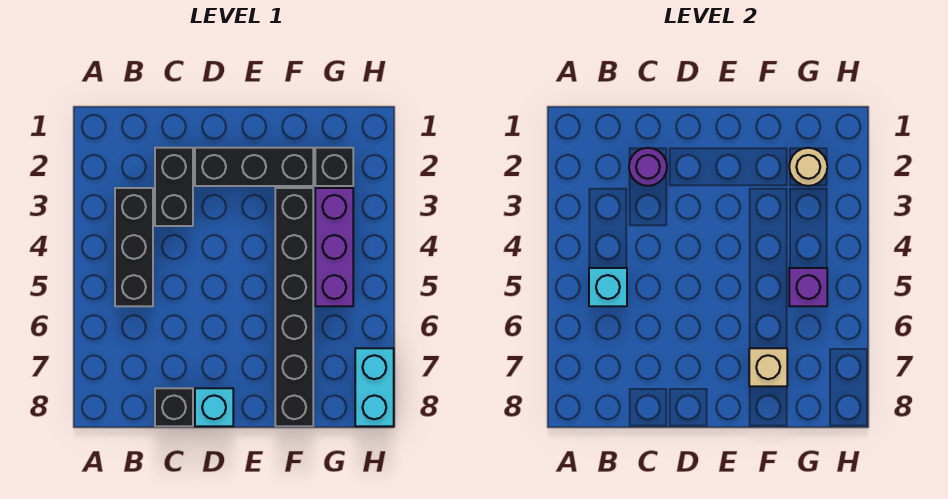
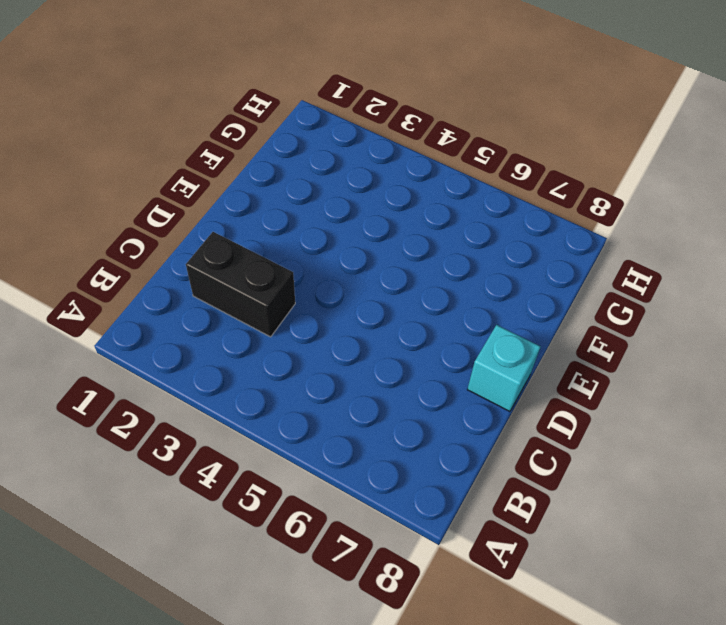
none -> black 1x3 brick [115,188,153,306]
none -> black 1x1 brick [155,388,193,426]
none -> black 1x3 brick [195,148,313,186]

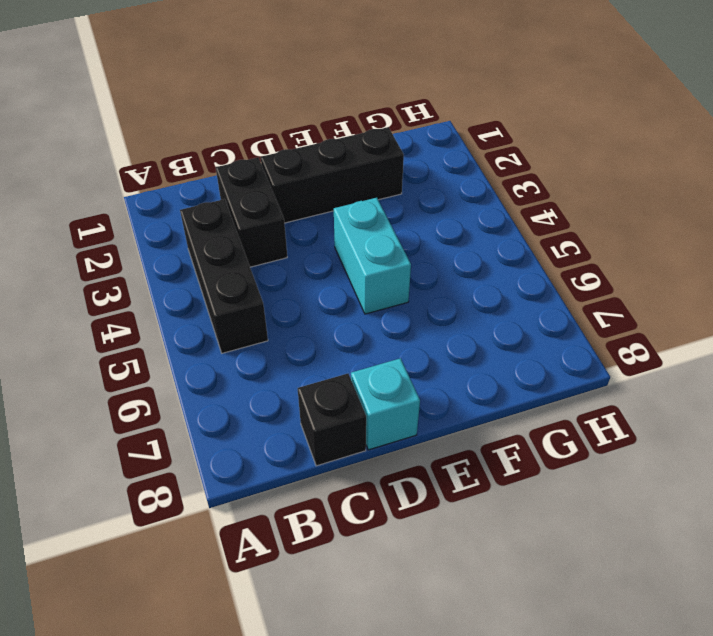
cyan 1x2 brick [334,198,411,314] -> cyan 1x2 brick moved to [355,348,394,426]
none -> black 1x6 brick [275,188,313,426]
none -> black 1x1 brick [315,148,353,186]
none -> purple 1x3 brick [315,188,353,306]

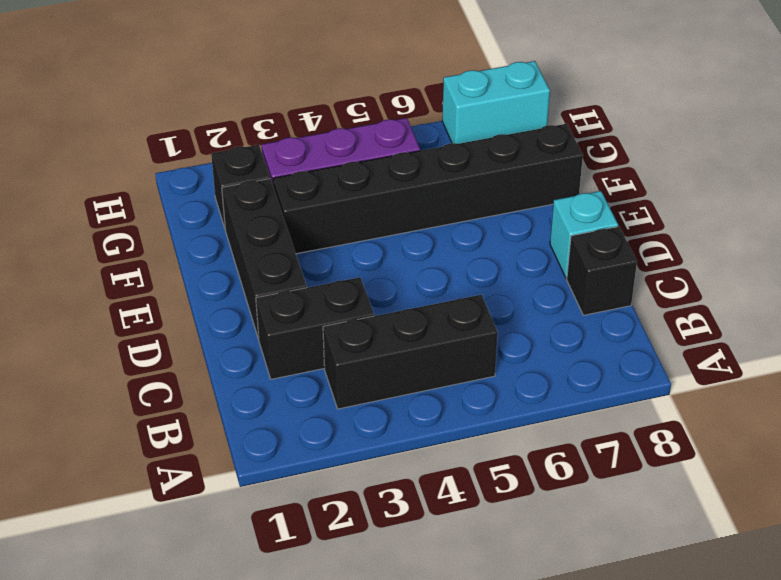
none -> cyan 1x1 brick [589,268,627,306]
none -> purple 1x1 round brick [629,148,667,186]
none -> tan 1x1 brick [749,348,787,386]

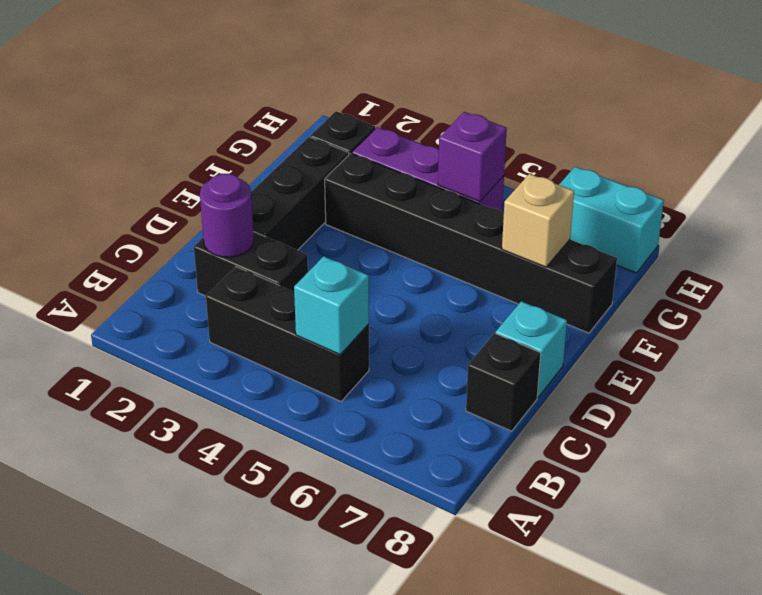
none -> tan 1x1 round brick [789,148,827,186]

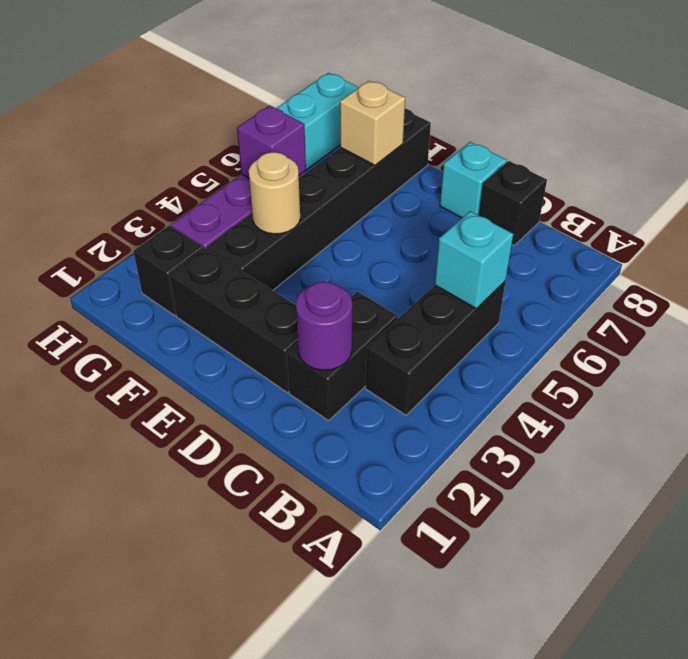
tan 1x1 round brick [249,152,300,234] -> tan 1x1 round brick moved to [789,148,827,186]

